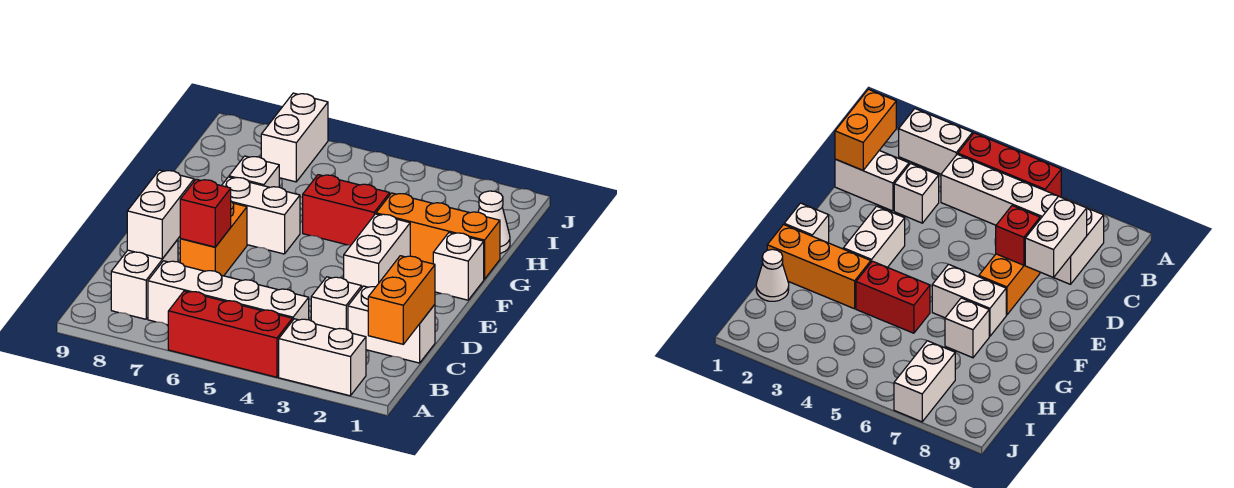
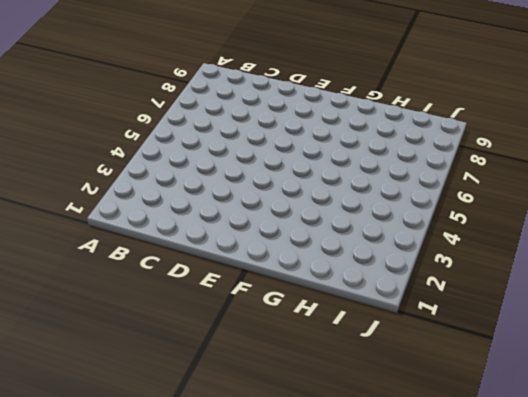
none -> white 1x2 brick [279,319,366,396]
none -> red 1x3 brick [168,291,292,377]
none -> white 1x4 brick [148,261,309,325]

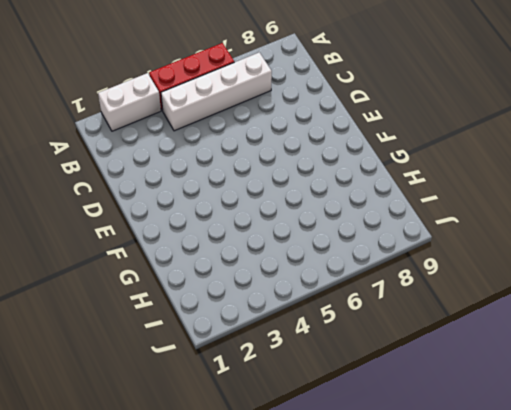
none -> white 1x2 brick [111,239,178,319]
none -> white 1x2 brick [348,286,435,363]
none -> white 1x1 brick [311,277,362,330]

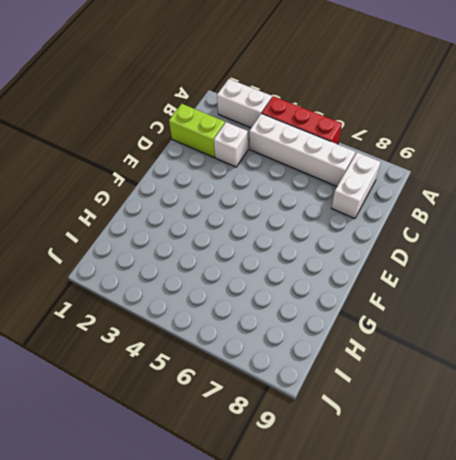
lime 1x2 brick [169,104,225,157] -> white 1x2 brick [348,286,435,363]
none -> orange 1x2 brick [180,201,247,276]
none -> white 1x2 brick [344,214,410,287]
none -> white 1x1 brick [433,233,484,300]

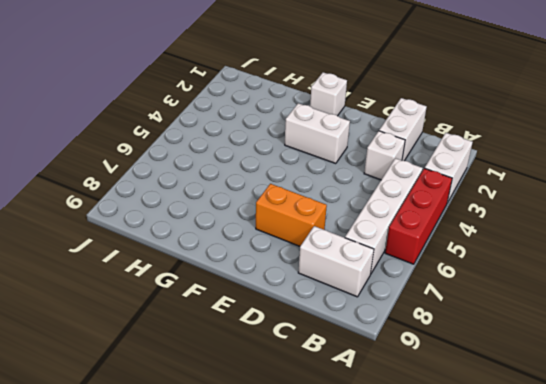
none -> white 1x2 brick [222,177,300,254]
none -> orange 1x3 brick [376,193,500,279]
none -> red 1x2 brick [303,175,390,245]

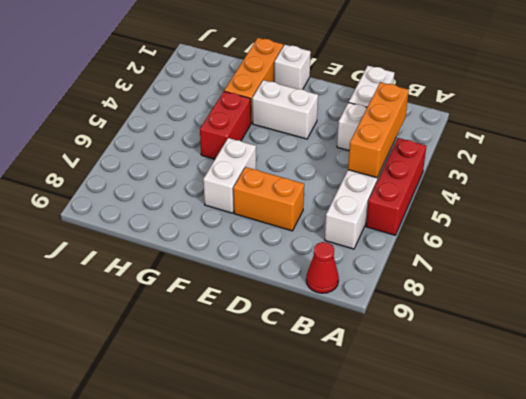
orange 1x3 brick [348,82,409,178] -> none
red 1x1 cone [306,242,339,293] -> none
none -> white 1x2 brick [279,319,366,396]
none -> white 1x2 brick [111,239,178,319]
none -> white 1x1 brick [229,156,279,187]

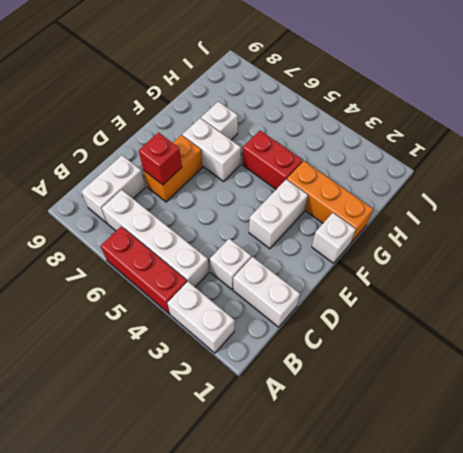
none -> white 1x1 cone [478,191,510,253]
none -> white 1x2 brick [261,93,328,182]
none -> orange 1x2 brick [368,256,435,344]

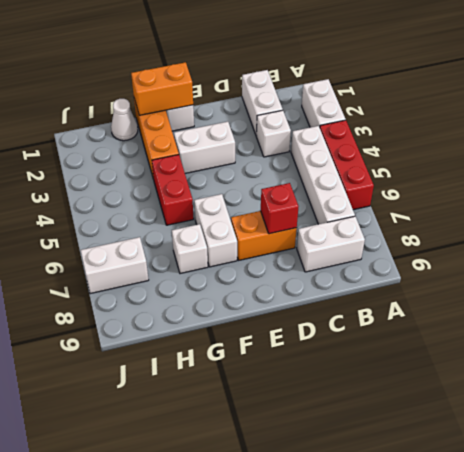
orange 1x2 brick [131,62,193,115] -> orange 1x2 brick moved to [368,256,435,344]
none -> white 1x2 brick [127,170,194,259]

